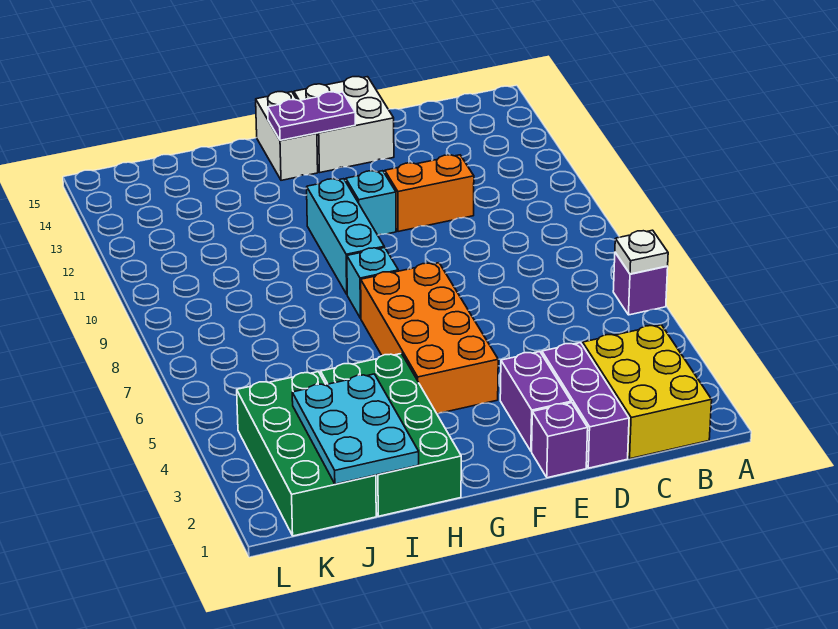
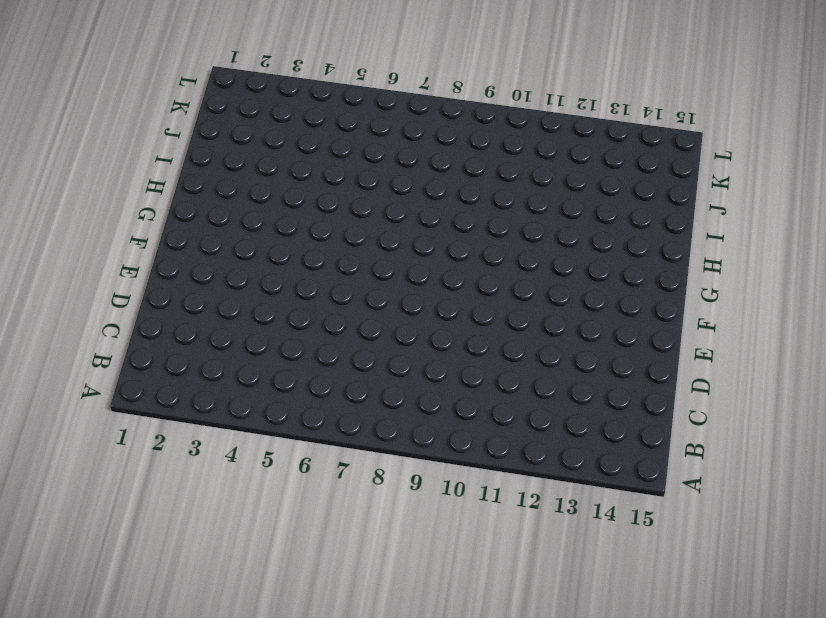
none -> purple 1x1 brick [613,253,668,315]
none -> yellow 2x3 brick [583,325,712,459]
none -> purple 1x3 brick [542,343,629,468]

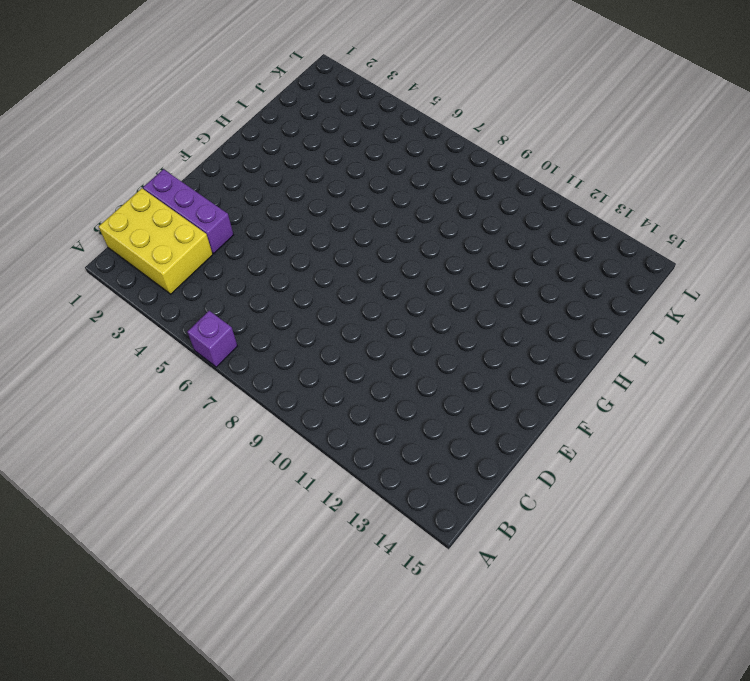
none -> orange 1x2 brick [385,155,474,232]
none -> purple 1x1 brick [532,403,588,478]
none -> purple 1x2 brick [500,352,571,451]

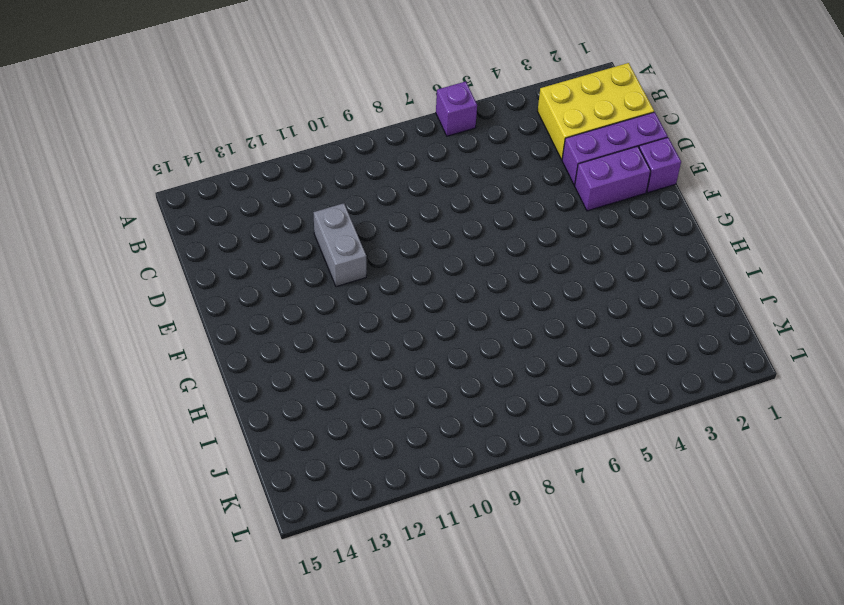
grey 1x2 brick [314,203,366,287] -> orange 1x2 brick [385,155,474,232]
none -> white 2x2 brick [294,77,394,172]
none -> orange 2x4 brick [361,263,498,414]
none -> cyan 1x1 brick [346,171,396,235]

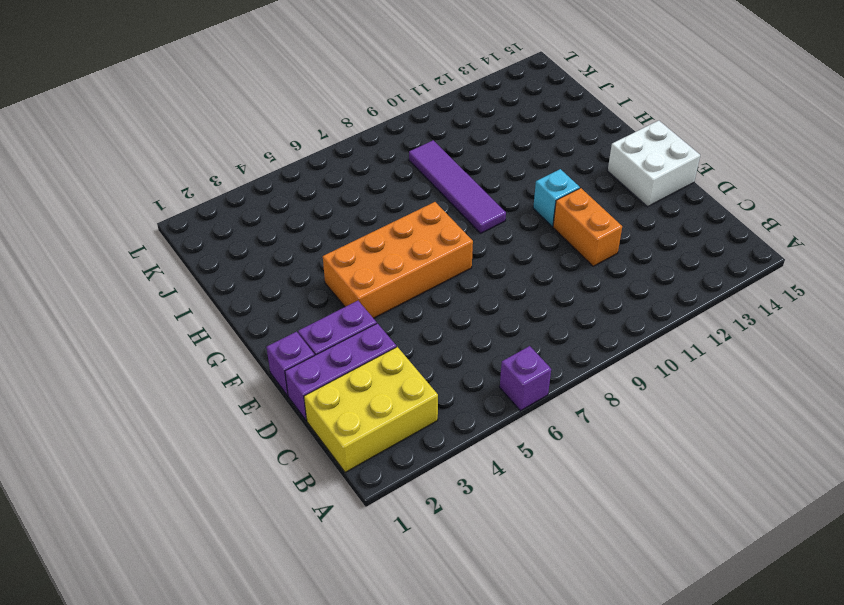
purple 1x4 tile [409,140,506,233] -> cyan 1x3 brick [307,179,384,294]
none -> cyan 1x1 brick [347,248,398,318]
none -> white 1x2 brick [256,92,318,180]
none -> green 2x4 brick [321,354,461,516]

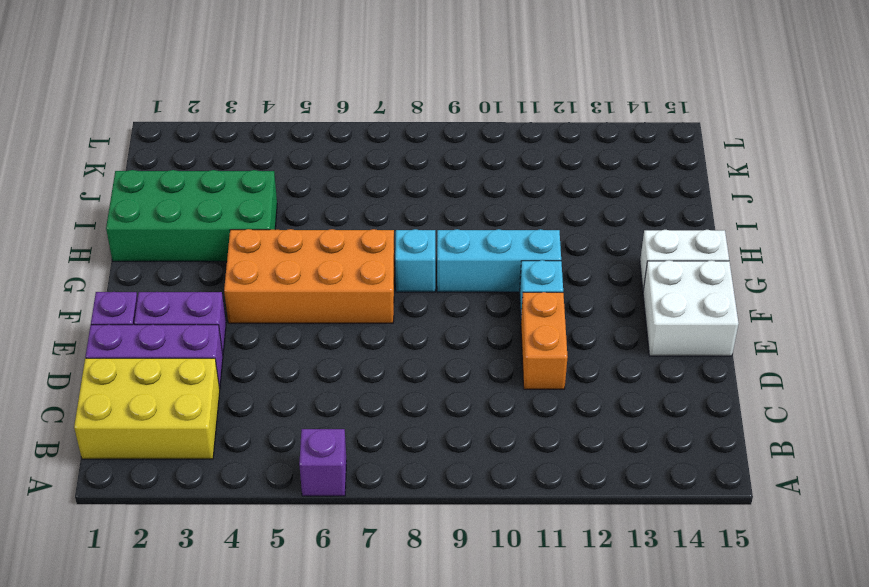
none -> green 2x4 brick [237,372,376,536]
none -> white 1x1 plate [615,230,668,274]
none -> purple 1x2 plate [268,92,355,140]

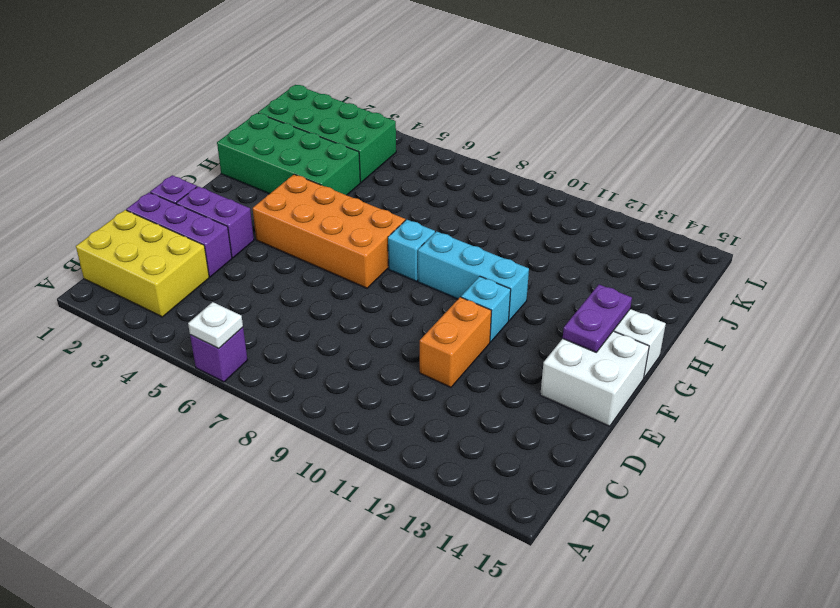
none -> cyan 2x3 plate [292,374,419,484]

